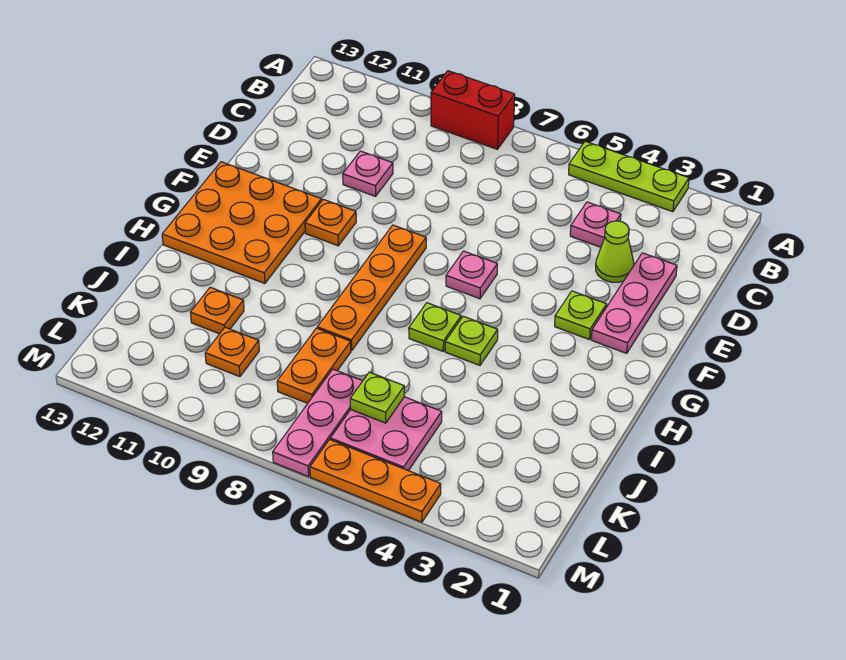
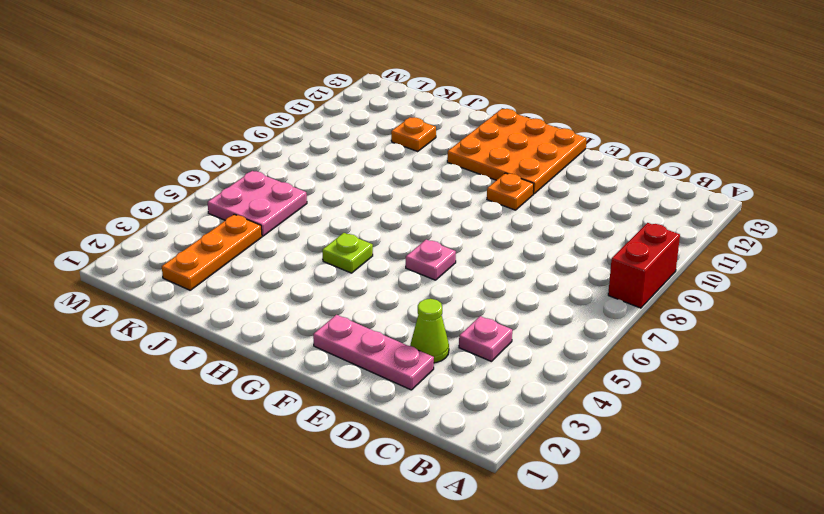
orange 1x3 plate [162,214,262,290] -> orange 1x3 plate moved to [310,440,441,522]
none -> lime 1x3 plate [569,141,689,212]
none -> pink 1x1 plate [343,151,393,196]
none -> lime 1x1 plate [555,291,607,340]

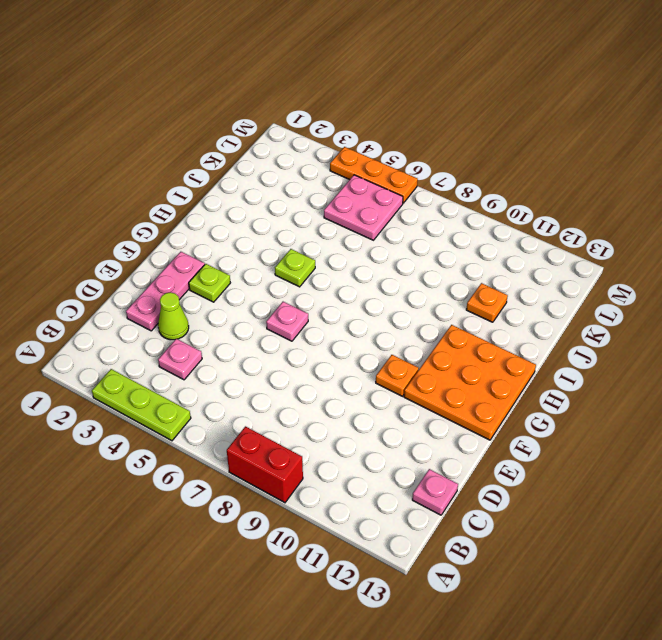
pink 1x1 plate [412,469,458,515] -> pink 1x1 plate moved to [343,151,393,196]
none -> orange 1x4 plate [317,225,426,351]
none -> lime 1x1 plate [409,303,461,351]
none -> orange 1x2 plate [277,328,351,403]

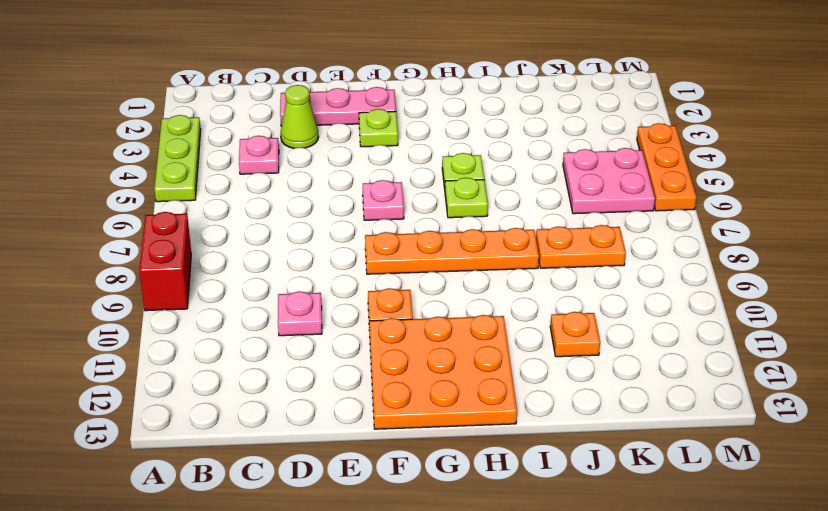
none -> pink 1x3 plate [273,369,362,477]
none -> orange 1x1 plate [205,327,259,377]
none -> lime 1x1 plate [350,372,404,423]

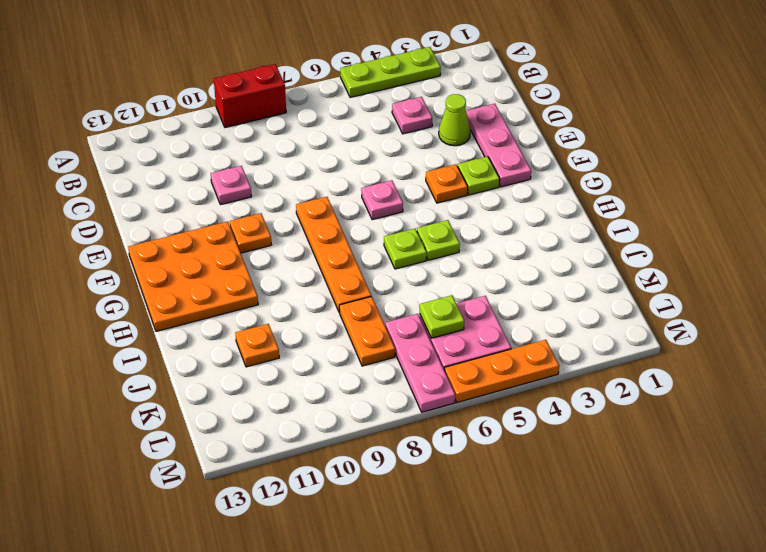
orange 1x1 plate [426,164,468,203] -> orange 1x1 plate moved to [205,327,259,377]

